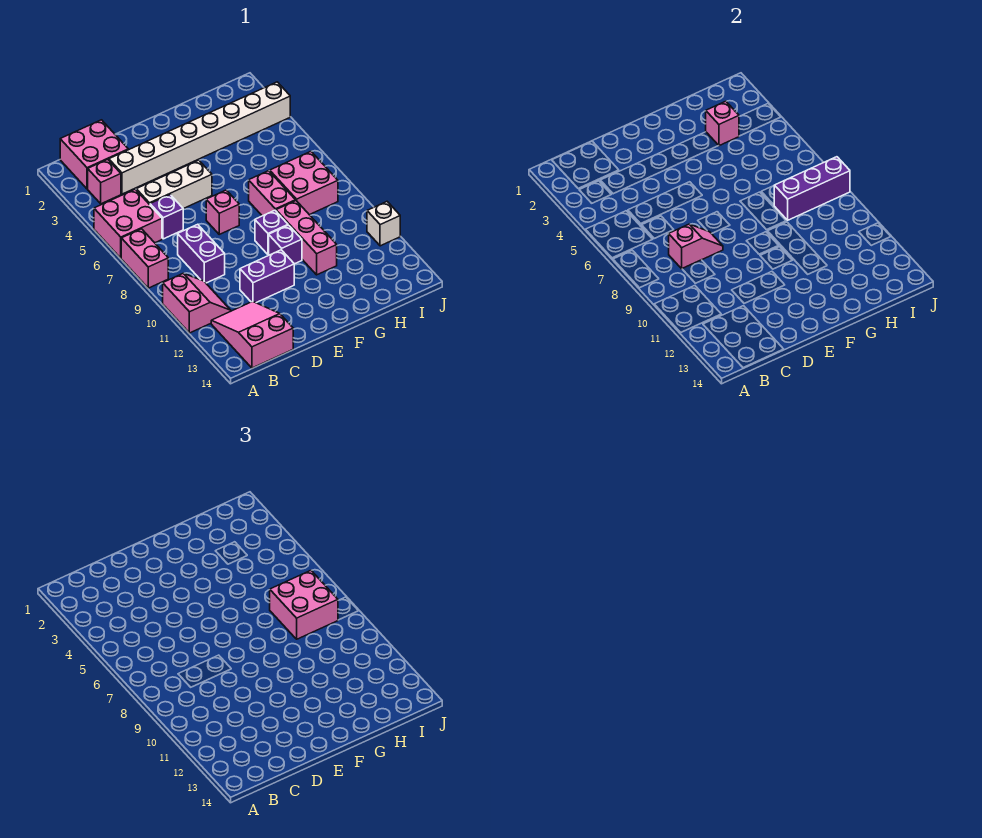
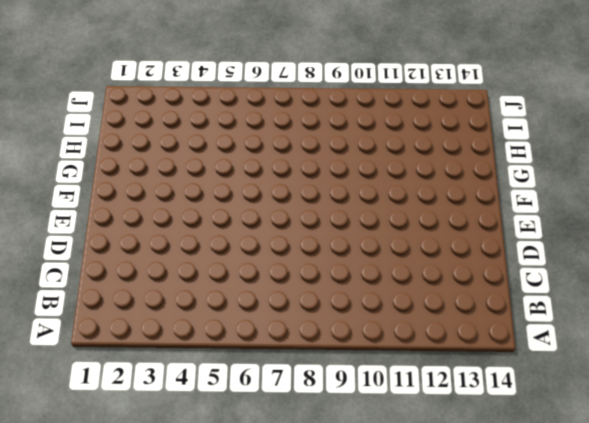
none -> pink 2x2 brick [94,189,162,258]
none -> pink 1x2 brick [121,229,168,288]
none -> pink 2x2 slope [163,273,231,333]

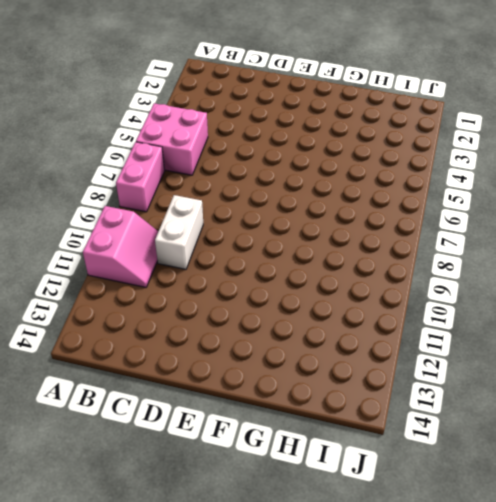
white 1x2 brick [155,195,203,269] -> purple 1x2 brick [178,224,225,283]
none -> pink 2x2 brick [60,120,128,189]
none -> pink 1x1 brick [88,159,121,204]
none -> pink 2x3 slope [211,301,293,368]

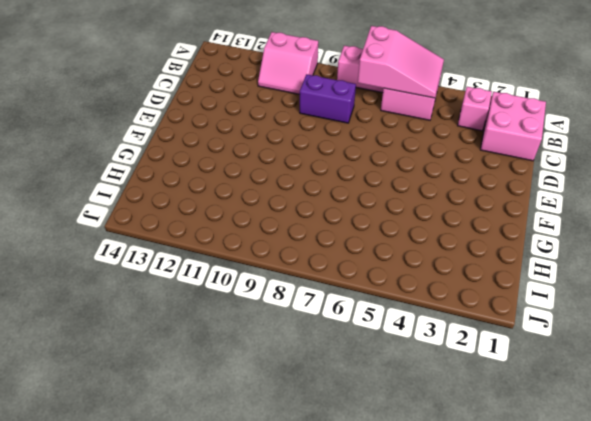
pink 2x3 slope [358,26,444,98] -> pink 2x3 slope moved to [211,301,293,368]
none -> white 1x8 brick [109,82,290,194]
none -> white 1x3 brick [136,160,212,209]
none -> purple 1x1 brick [150,195,183,239]

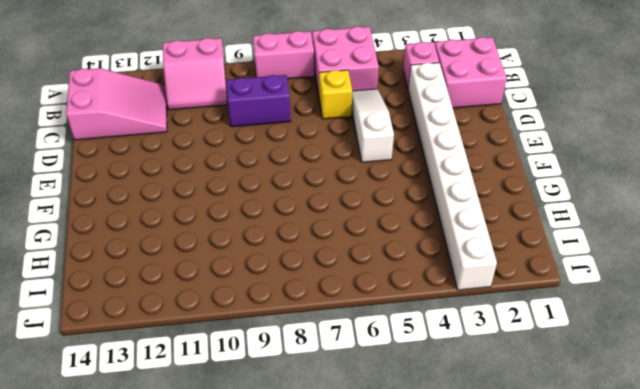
white 1x3 slope [352,89,394,162] -> white 1x3 brick [136,160,212,209]
yellow 1x1 brick [319,70,352,119] -> purple 1x1 brick [150,195,183,239]
none -> purple 1x2 brick [240,250,294,303]
none -> pink 1x1 brick [206,190,239,234]
none -> purple 1x1 brick [255,210,288,255]

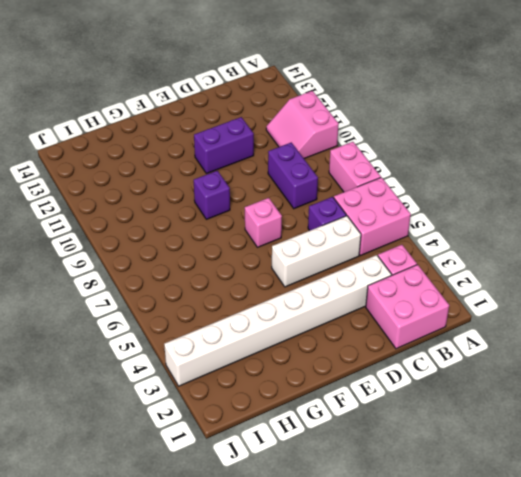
none -> pink 2x3 slope [211,301,293,368]
none -> purple 1x1 brick [269,225,302,264]
none -> pink 1x2 brick [249,171,296,216]

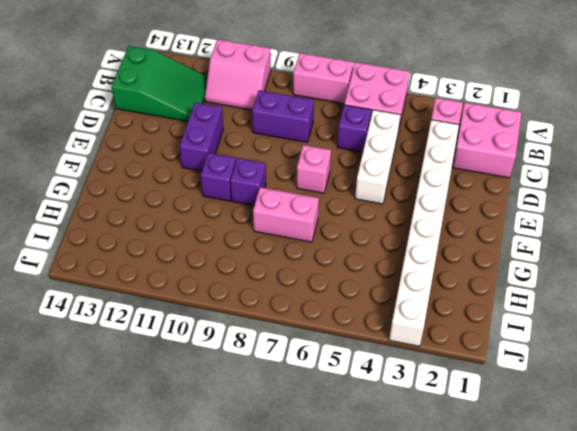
green 2x3 slope [112,46,208,121] -> pink 2x3 slope [211,301,293,368]
none -> pink 1x3 brick [276,201,337,275]
none -> pink 2x2 brick [270,152,338,215]
none -> white 1x1 brick [367,202,400,246]

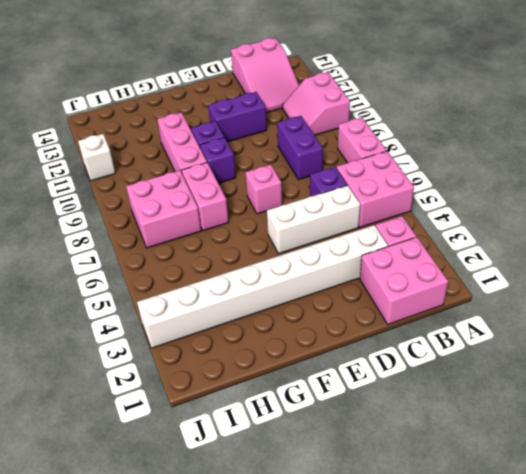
none -> pink 1x2 slope [669,224,723,269]
none -> pink 1x1 brick [706,101,739,146]
none -> purple 1x3 brick [774,157,850,220]

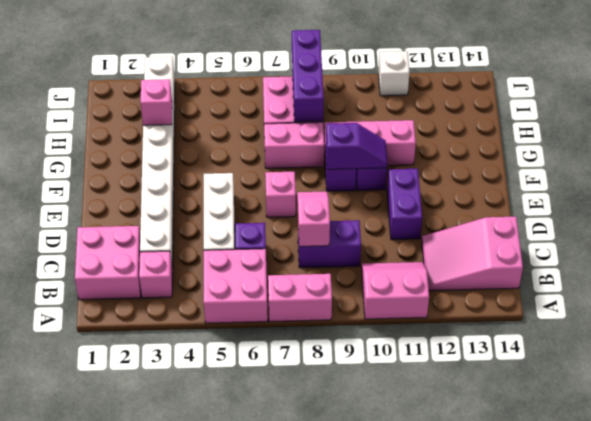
purple 1x2 slope [326,123,387,169] -> none
none -> pink 2x2 brick [270,571,338,639]

